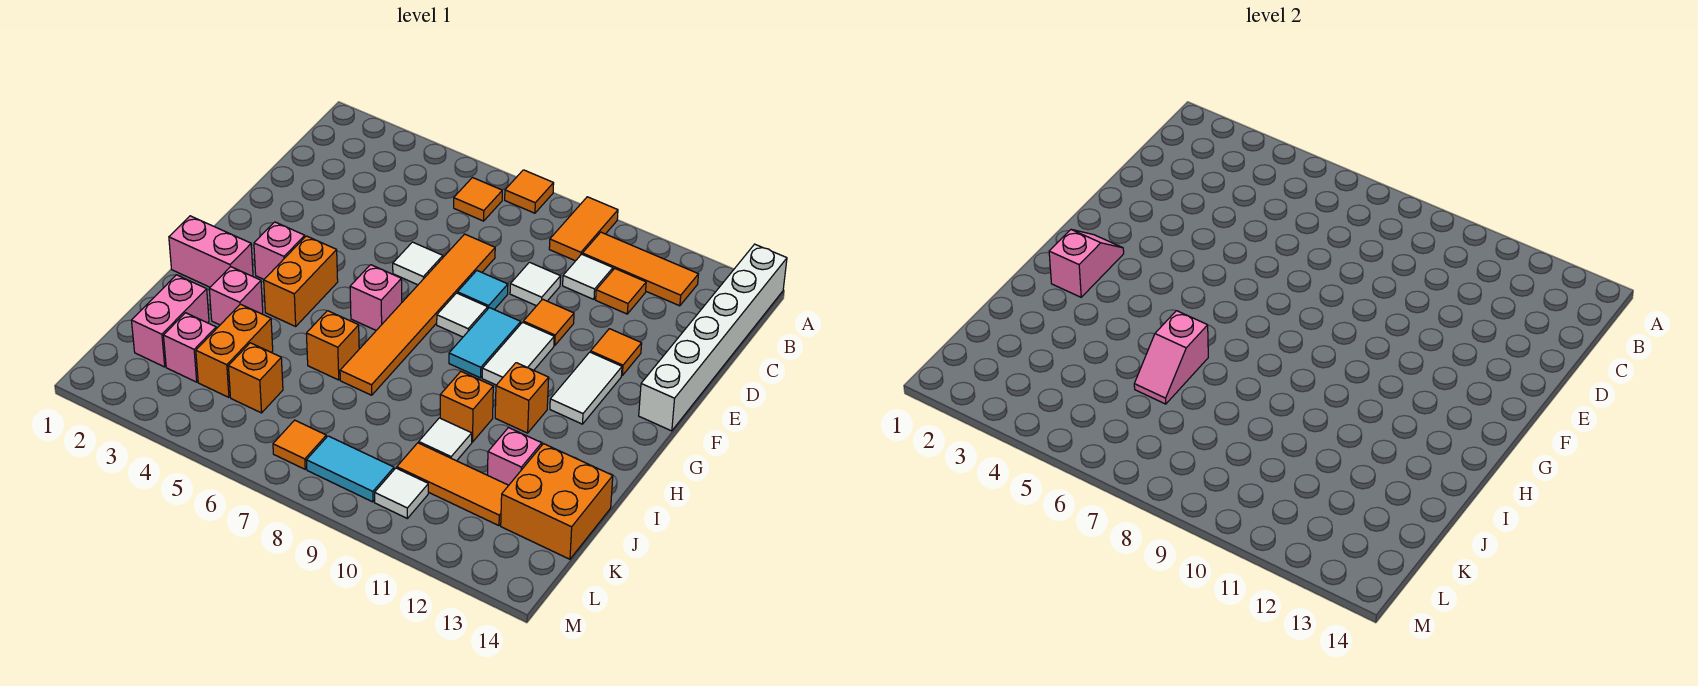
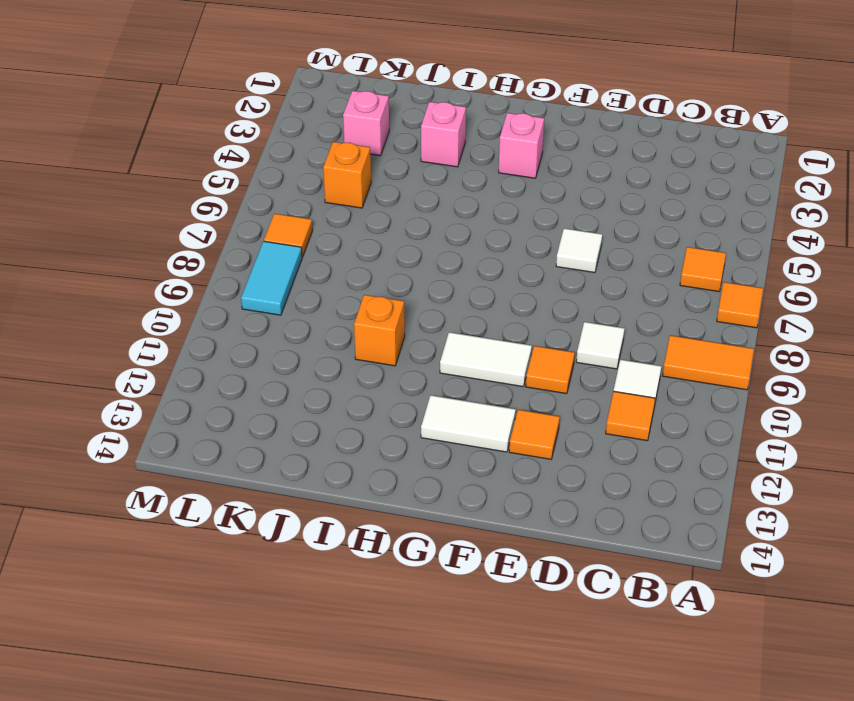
none -> white 1x6 brick [639,244,787,431]
none -> orange 1x3 tile [582,232,698,306]
none -> orange 1x6 tile [340,234,495,395]
none -> cyan 1x1 tile [457,271,508,309]

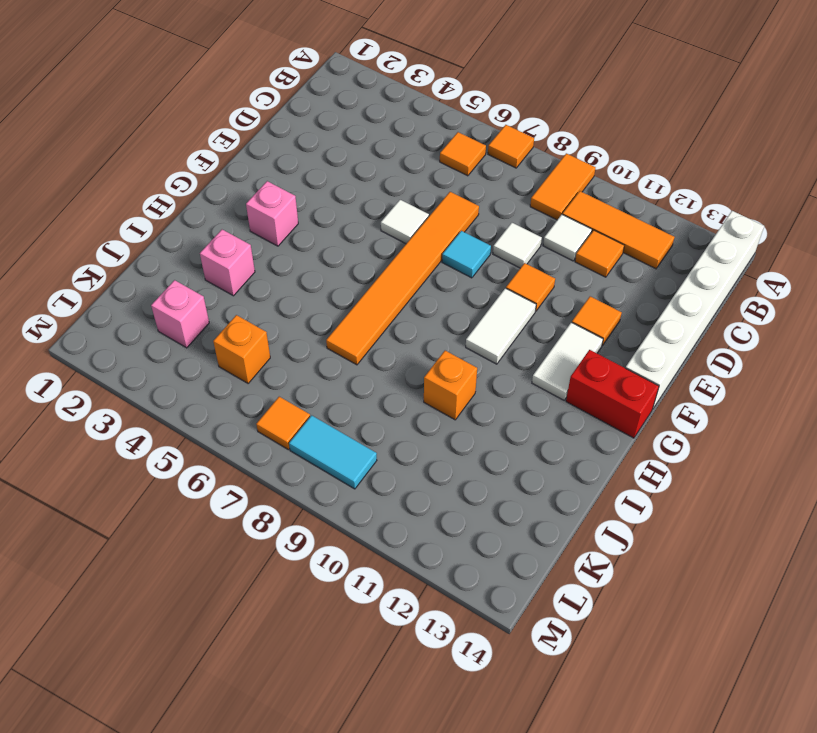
red 1x2 brick [566,350,659,438] -> none
none -> white 1x1 tile [437,293,488,337]
none -> cyan 1x2 tile [449,308,521,378]
none -> orange 1x2 brick [264,236,338,326]
none -> pink 1x1 brick [350,265,402,330]

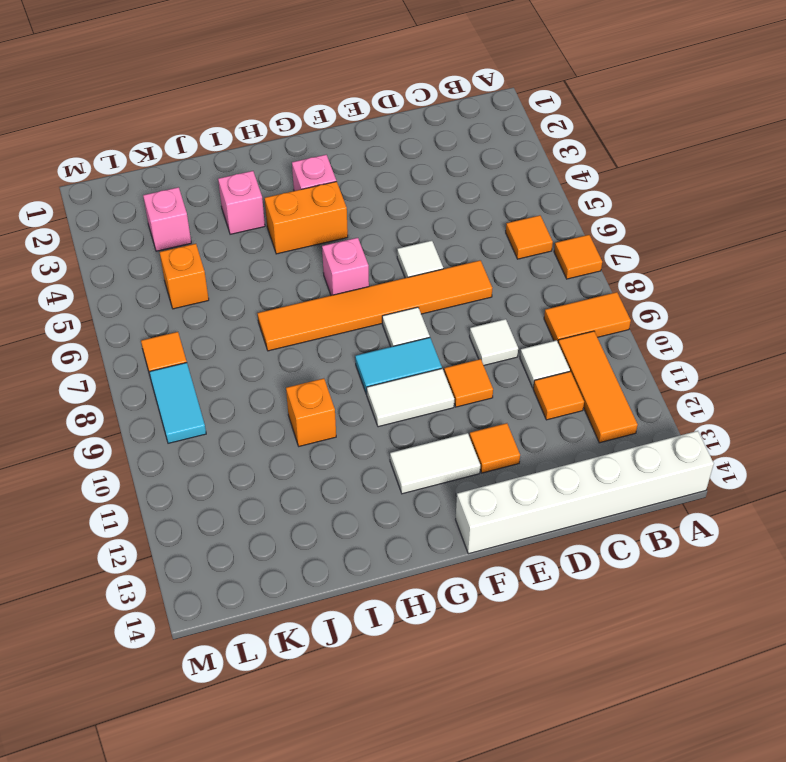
none -> cyan 1x1 tile [457,271,508,309]
none -> pink 1x2 brick [169,216,253,287]
none -> orange 1x1 brick [495,363,549,433]
none -> orange 1x1 brick [306,311,359,380]

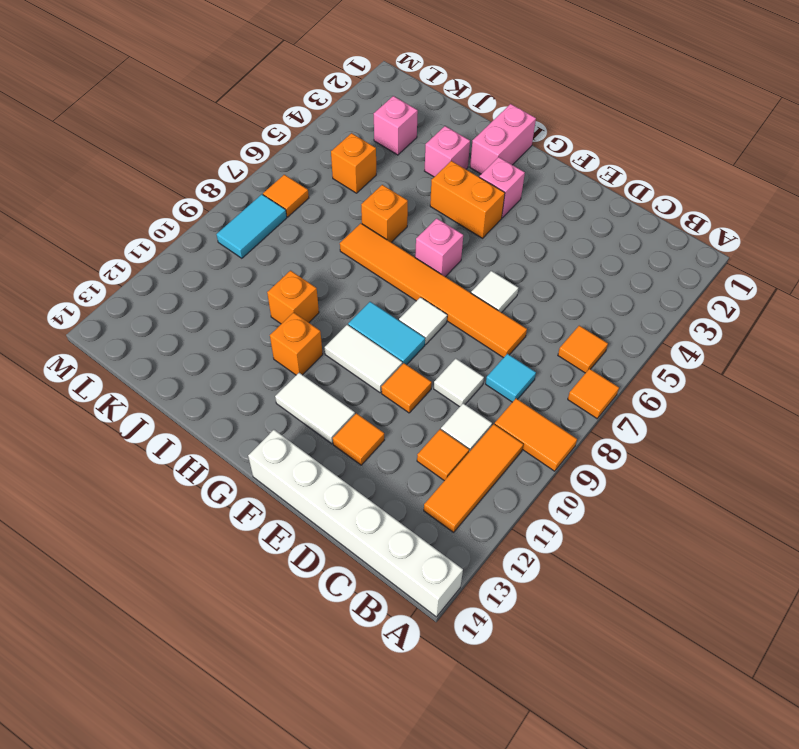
cyan 1x1 tile [486,354,536,402] -> cyan 1x1 tile moved to [457,271,508,309]
none -> pink 1x2 brick [131,275,209,367]
none -> orange 1x2 brick [196,304,273,397]
none -> white 1x1 tile [419,418,472,461]
none -> pink 1x1 brick [488,427,542,485]

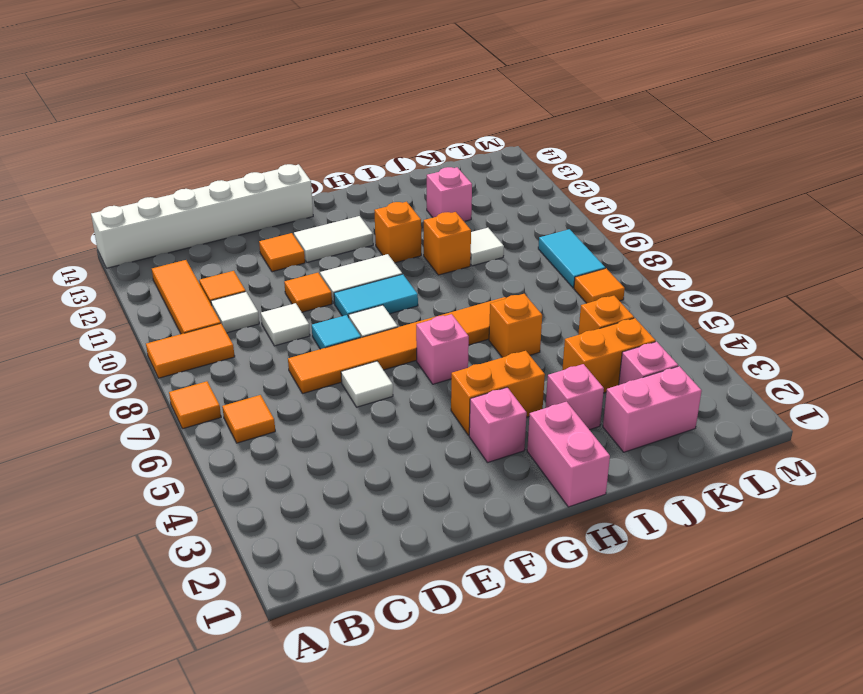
none -> orange 2x2 brick [501,444,613,559]
none -> orange 1x3 tile [397,443,509,526]
none -> white 1x1 tile [375,468,428,518]
none -> pink 1x2 slope [1049,230,1124,297]

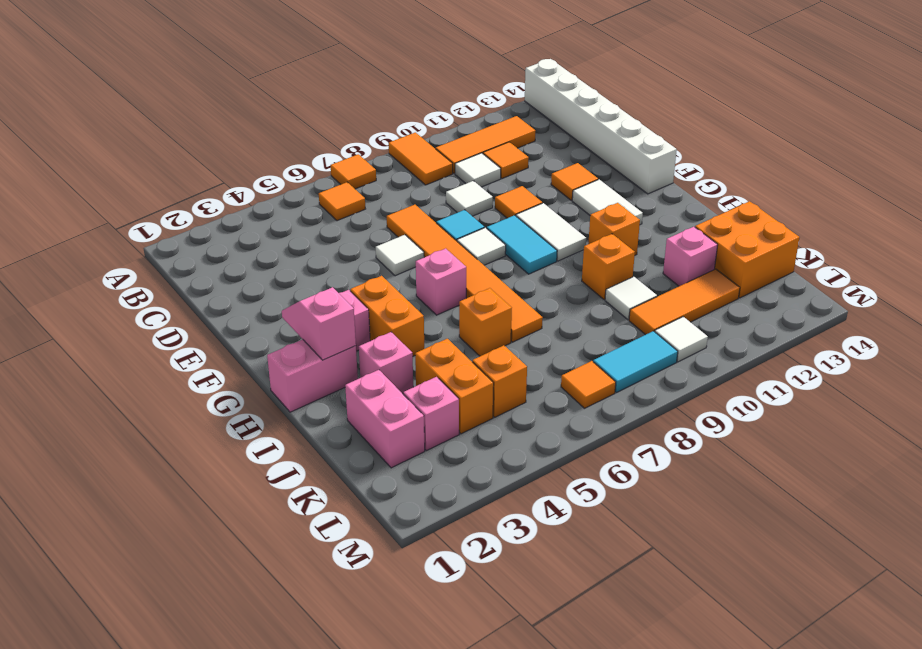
none -> pink 1x2 slope [1134,311,1208,404]

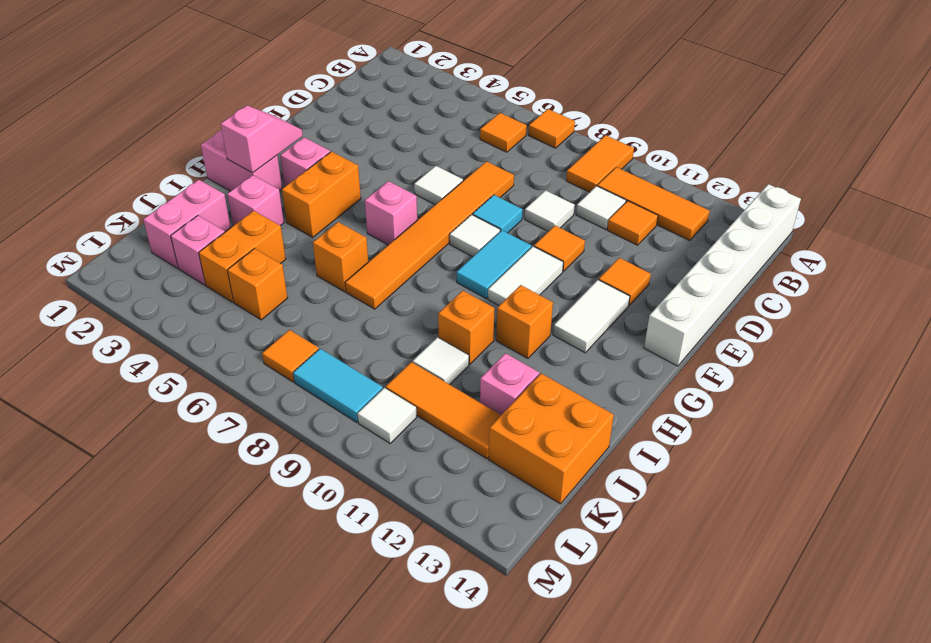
none -> pink 1x2 slope [1134,311,1208,404]

